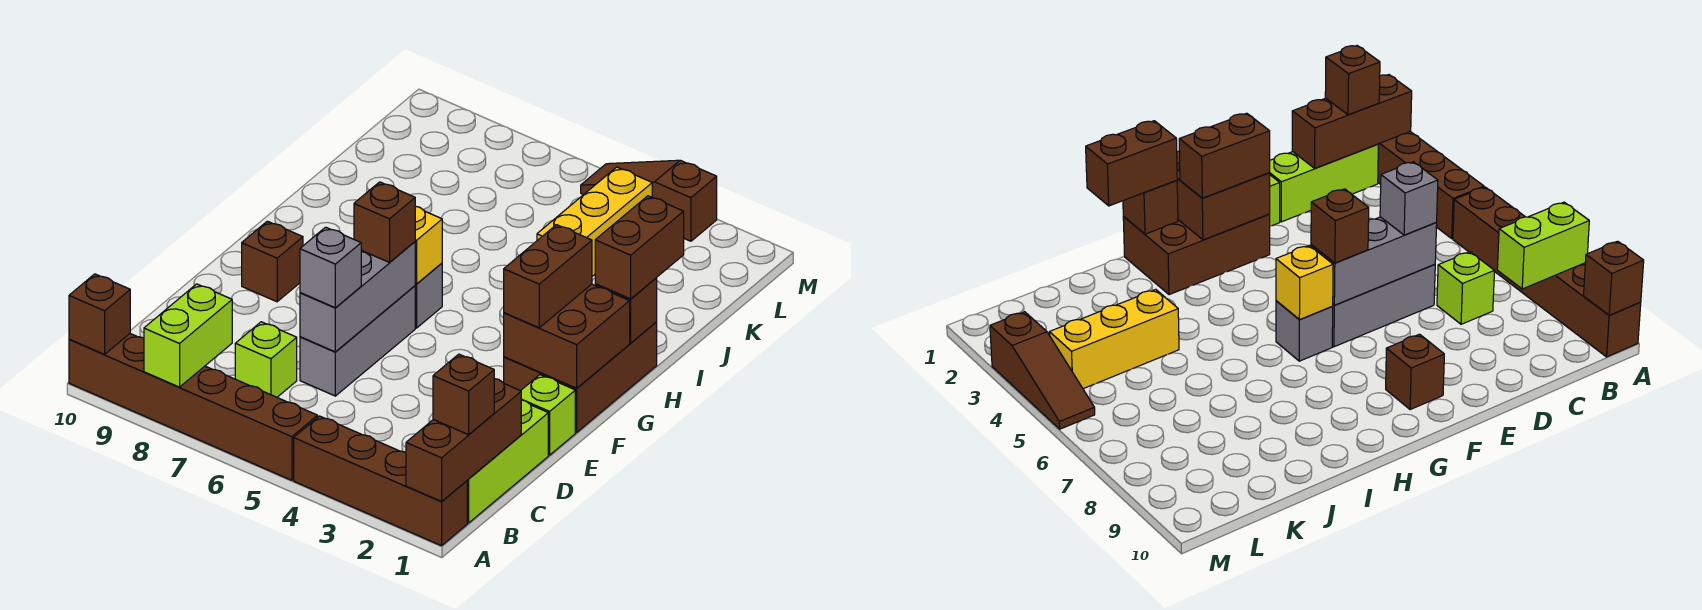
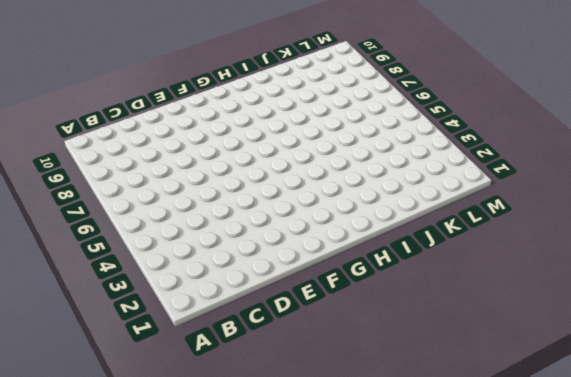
none -> brown 1x4 brick [294,416,467,546]
none -> brown 1x6 brick [69,334,318,480]
none -> lime 1x3 brick [467,400,548,523]

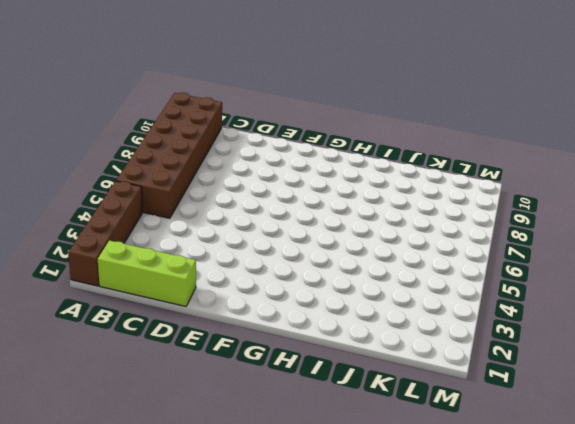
brown 2x6 brick [116,93,222,218] -> brown 1x6 brick [69,334,318,480]
none -> lime 1x1 brick [235,322,297,397]
none -> grey 1x3 brick [300,286,415,396]
none -> lime 1x1 brick [521,375,575,455]

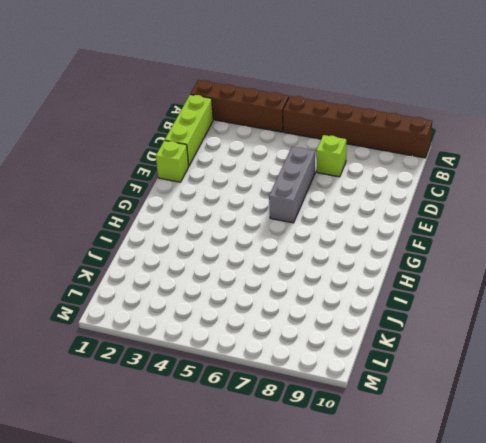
none -> brown 2x3 brick [504,322,657,432]
none -> brown 1x1 brick [242,221,303,302]
none -> grey 1x1 brick [415,263,442,328]

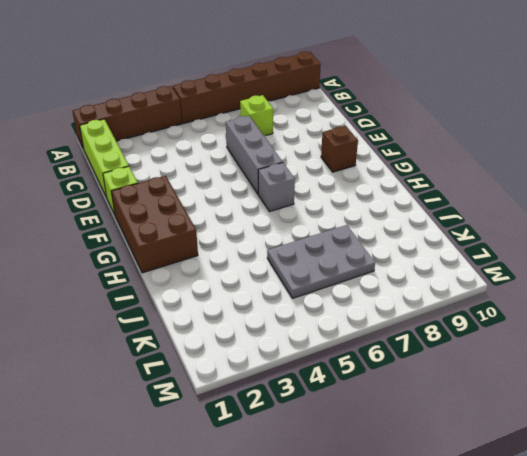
grey 2x3 plate [267,225,375,298] -> none
none -> yellow 1x3 brick [537,167,652,276]
none -> brown 1x3 slope [581,160,717,241]
none -> brown 1x3 brick [406,379,521,501]

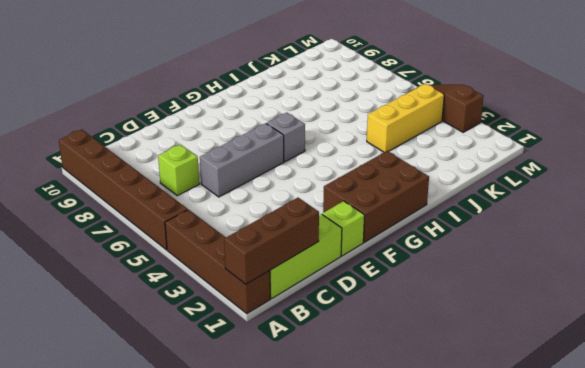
none -> brown 1x1 brick [242,221,303,302]
none -> lime 1x2 brick [144,284,232,387]
none -> brown 1x1 brick [69,274,130,354]

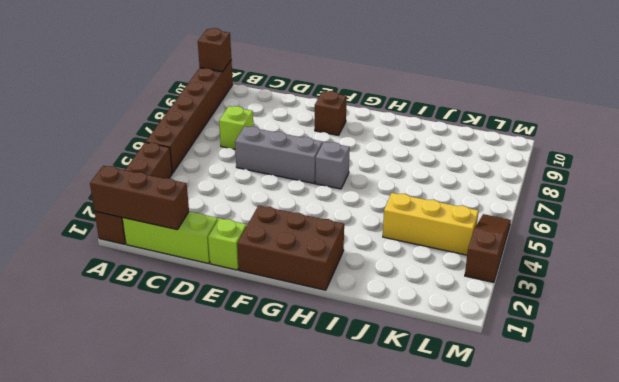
none -> lime 1x2 brick [144,284,232,387]
none -> grey 1x3 brick [300,242,415,352]
none -> brown 2x2 brick [504,284,630,388]

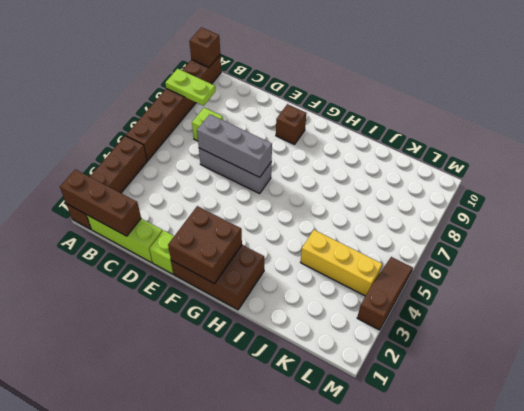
lime 1x2 plate [165,69,215,106] -> lime 1x2 brick [144,284,232,387]
none -> grey 1x1 brick [415,263,442,328]
none -> yellow 1x1 brick [415,206,442,284]
none -> brown 1x1 brick [595,278,657,343]

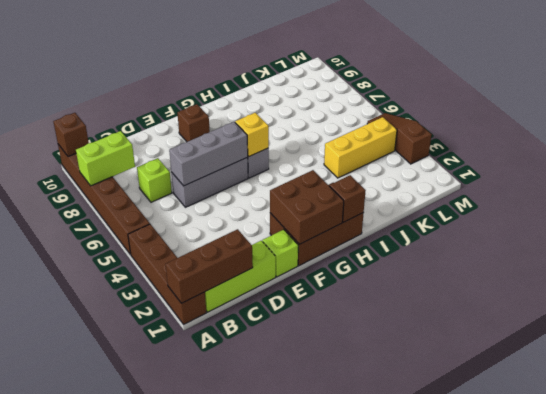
none -> brown 1x1 brick [433,354,494,435]
none -> grey 1x1 brick [300,227,361,308]
none -> brown 1x2 brick [504,225,592,328]

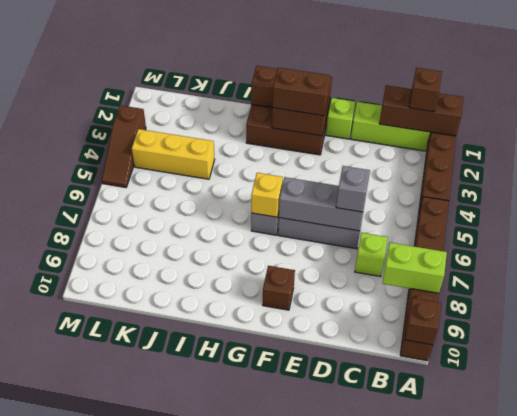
none -> brown 1x1 brick [354,182,415,262]
none -> brown 1x2 brick [595,196,684,299]

